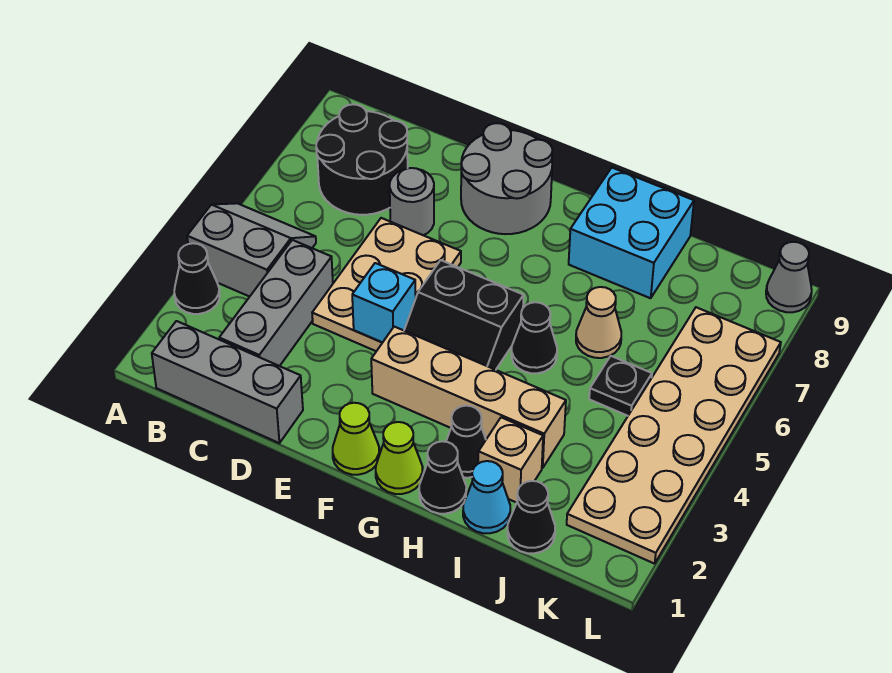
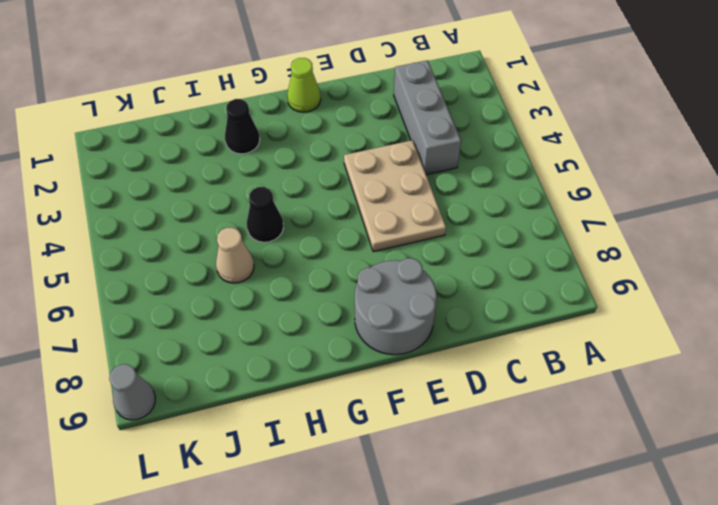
none -> black 1x1 cone [174,243,220,314]
none -> grey 2x2 slope [187,203,316,297]
none -> grey 1x3 brick [152,321,303,443]

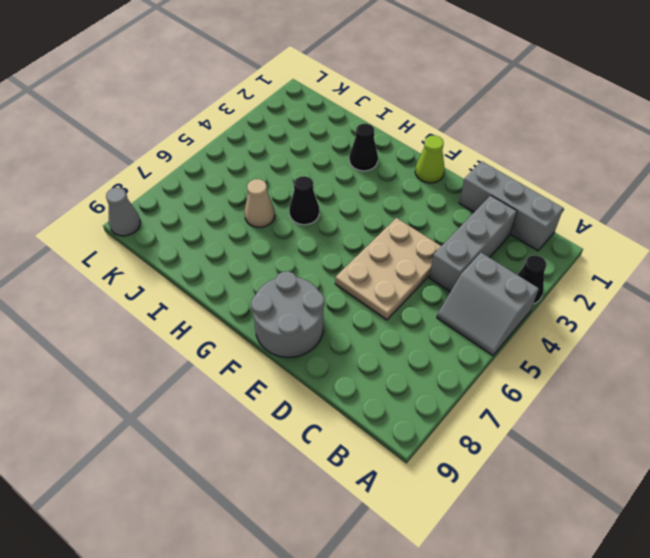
none -> black 2x2 round brick [316,104,408,215]
none -> grey 1x1 round brick [390,168,434,235]
none -> tan 1x4 brick [371,327,566,468]

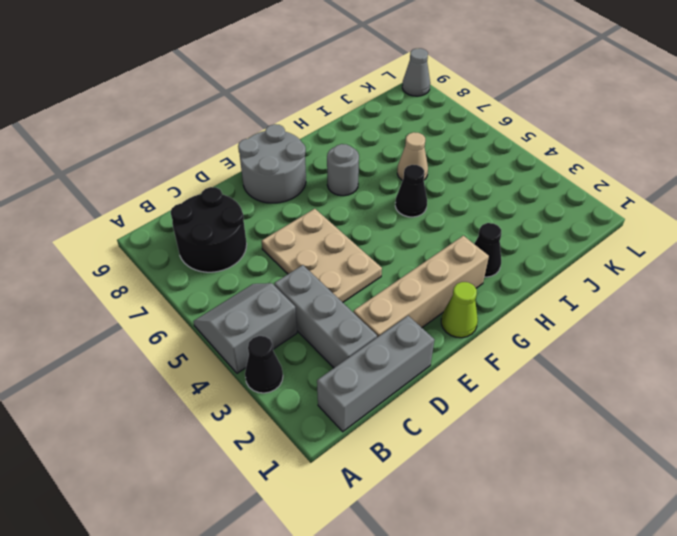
tan 1x4 brick [353,236,489,337] -> tan 1x4 brick moved to [371,327,566,468]
grey 1x1 round brick [327,144,359,196] -> grey 1x1 round brick moved to [390,168,434,235]
none -> black 2x2 slope [404,260,524,370]
none -> lime 1x1 cone [376,422,423,494]
none -> black 1x1 cone [419,441,466,514]

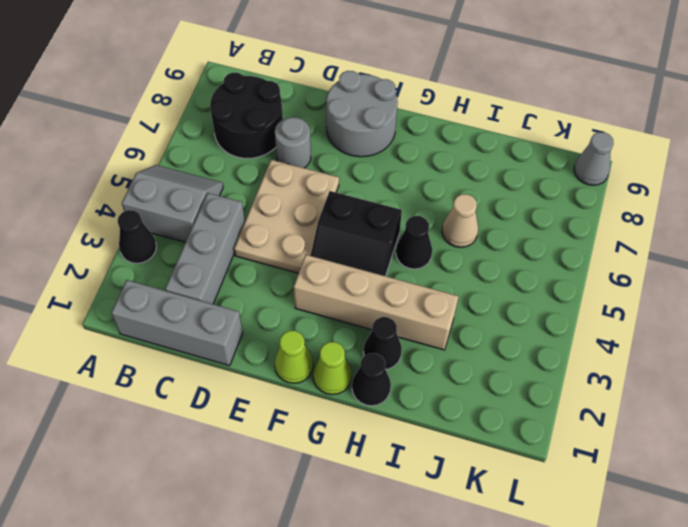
none -> cyan 2x2 brick [569,168,694,298]
none -> cyan 1x1 cone [463,461,510,533]
none -> tan 1x1 brick [478,417,543,503]

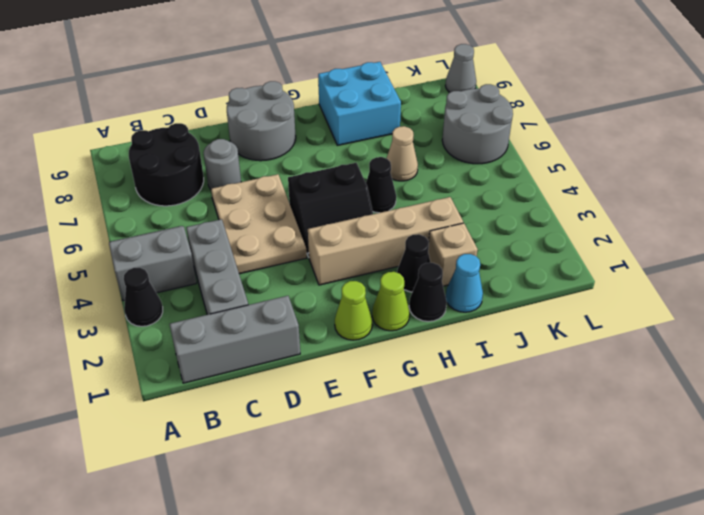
grey 2x2 round brick [442,84,513,164] -> tan 2x6 plate [567,307,781,564]
none -> black 1x1 cone [507,481,555,553]
none -> black 1x1 plate [589,356,652,416]
none -> cyan 1x1 brick [352,263,416,343]

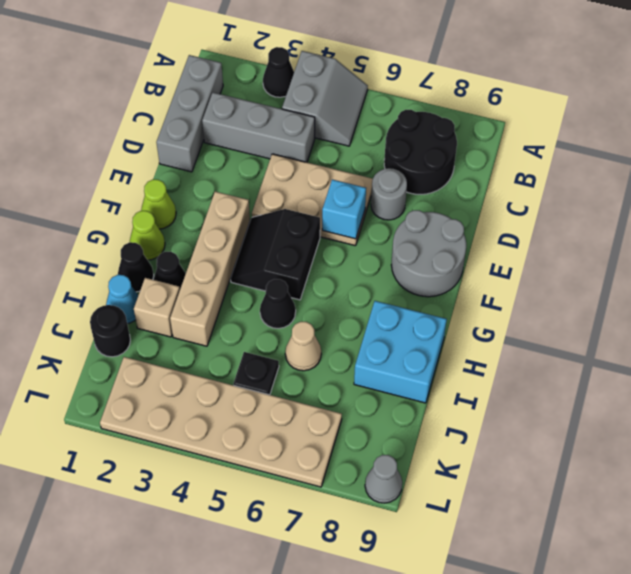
cyan 1x1 brick [322,179,366,239] -> cyan 1x1 brick moved to [352,263,416,343]
black 1x1 round brick [90,305,130,357] -> black 1x1 cone [507,481,555,553]

